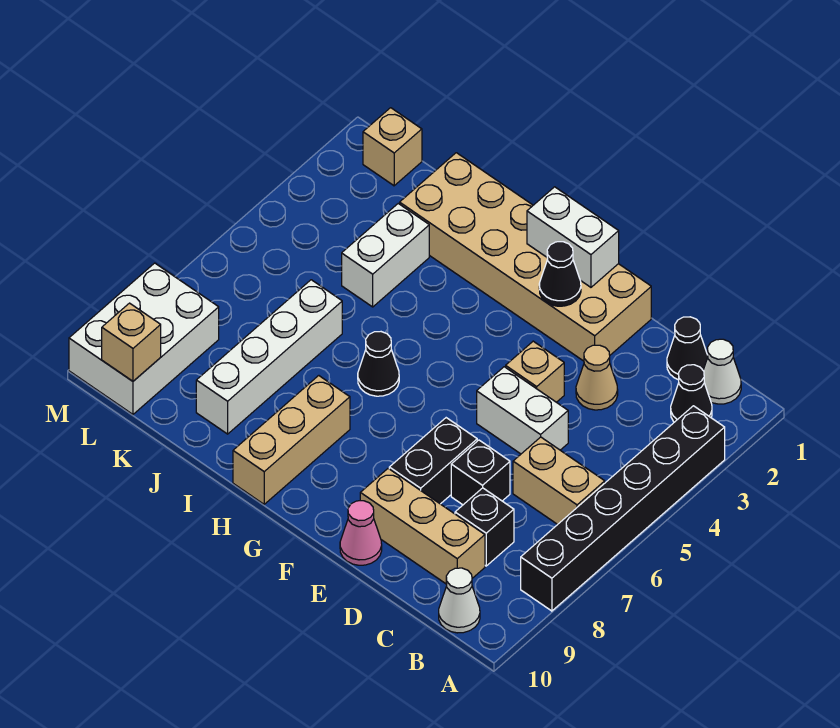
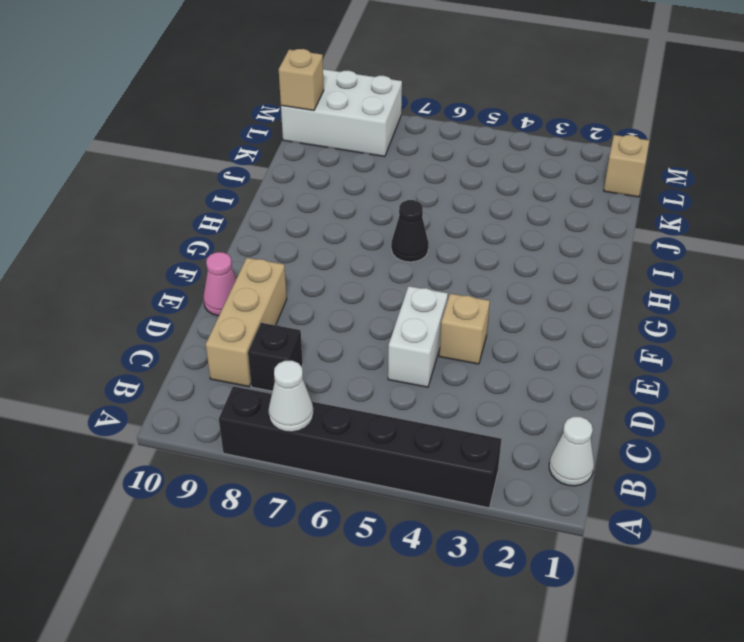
white 1x1 cone [269,361,314,432] -> white 1x1 cone moved to [439,568,480,633]
none -> black 1x1 cone [671,365,712,422]
none -> tan 1x2 brick [513,437,605,524]
none -> black 1x1 cone [667,317,708,380]

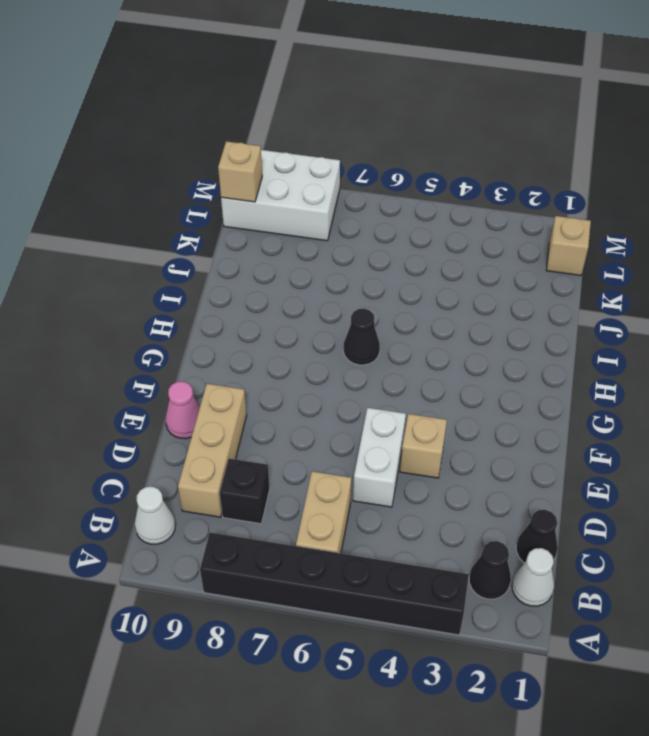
none -> tan 1x1 cone [576,345,618,410]
none -> black 1x1 brick [451,440,510,505]
none -> tan 2x6 brick [400,153,651,361]

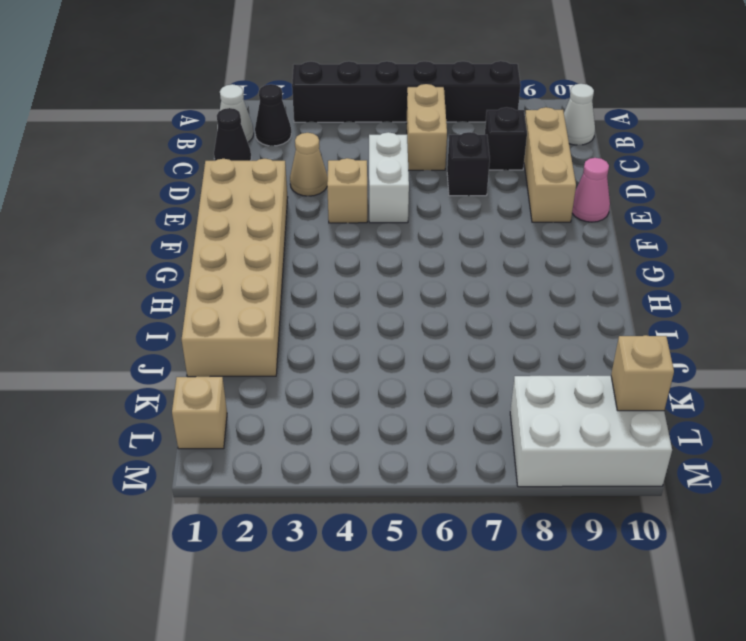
none -> black 1x2 brick [389,418,477,504]
none -> black 1x1 cone [358,332,399,396]
none -> tan 1x3 brick [233,376,350,504]

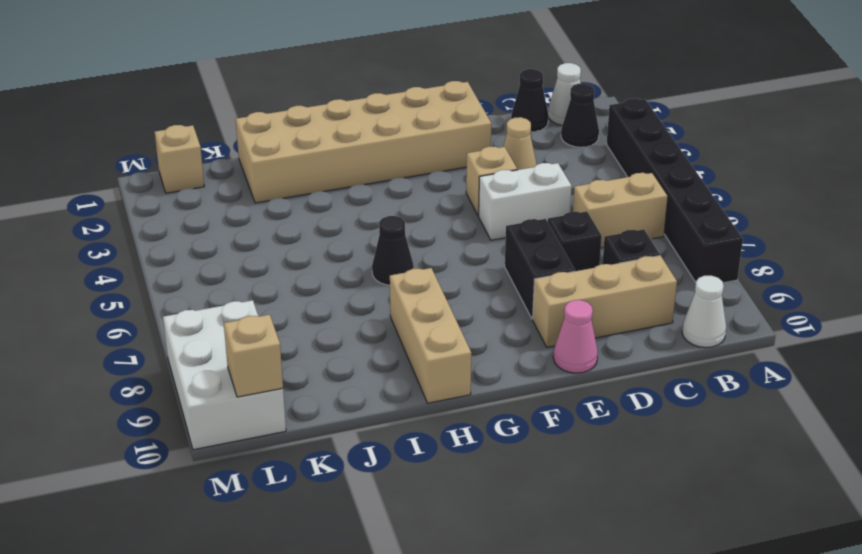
none -> white 1x2 brick [342,204,429,307]
none -> white 1x4 brick [196,280,342,434]
none -> white 1x2 brick [527,187,619,287]

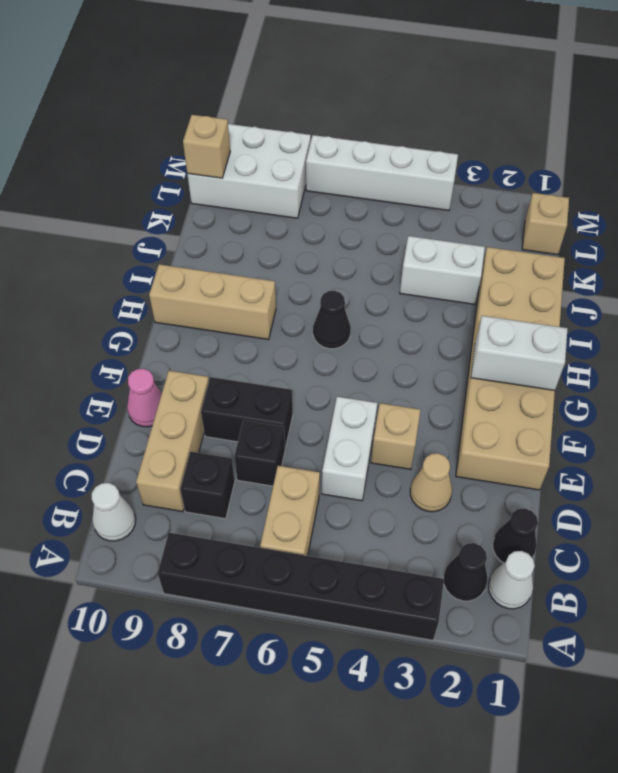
white 1x2 brick [471,316,568,390] -> white 1x2 brick turned to [527,187,619,287]
white 1x4 brick [306,135,458,210] -> white 1x4 brick moved to [196,280,342,434]
none -> black 1x1 cone [539,242,581,306]

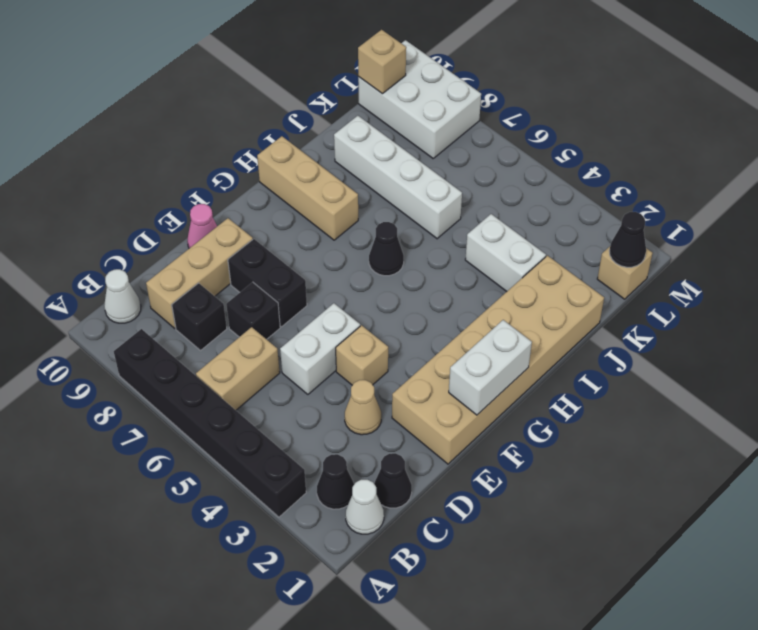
black 1x1 cone [609,212,646,267] -> black 1x1 cone moved to [539,242,581,306]

